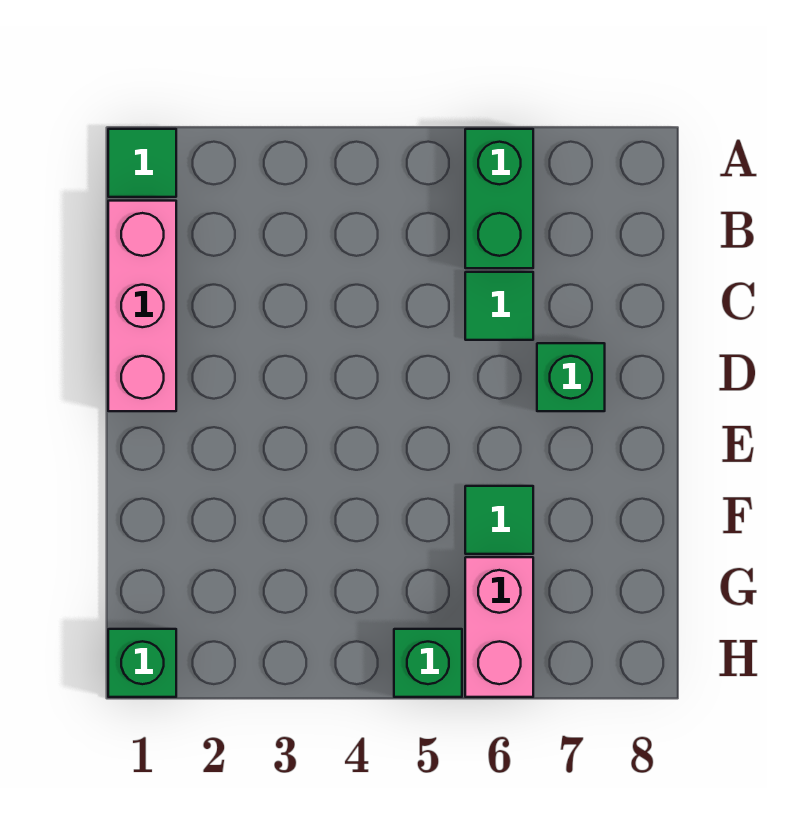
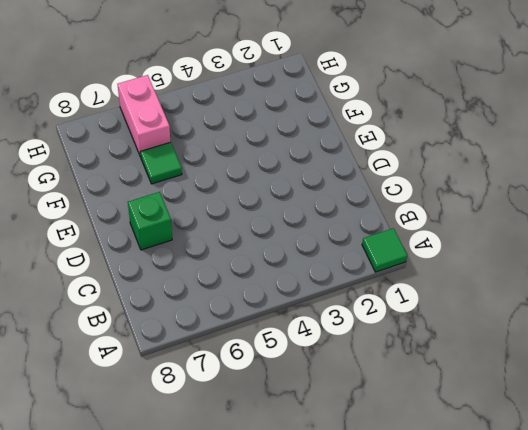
none -> green 1x2 brick [465,129,533,268]
none -> pink 1x3 brick [108,201,176,411]

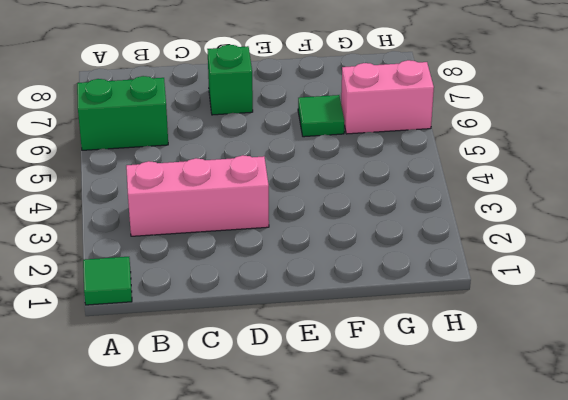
pink 1x3 brick [126,155,269,236] -> pink 1x3 brick moved to [108,201,176,411]
none -> green 1x1 tile [465,272,533,340]
none -> green 1x1 brick [108,629,176,697]

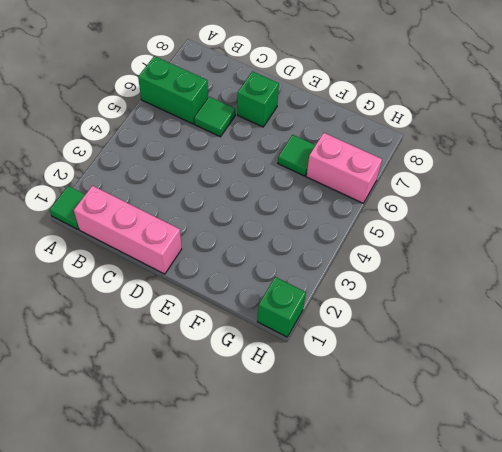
none -> green 1x1 brick [394,629,462,697]

